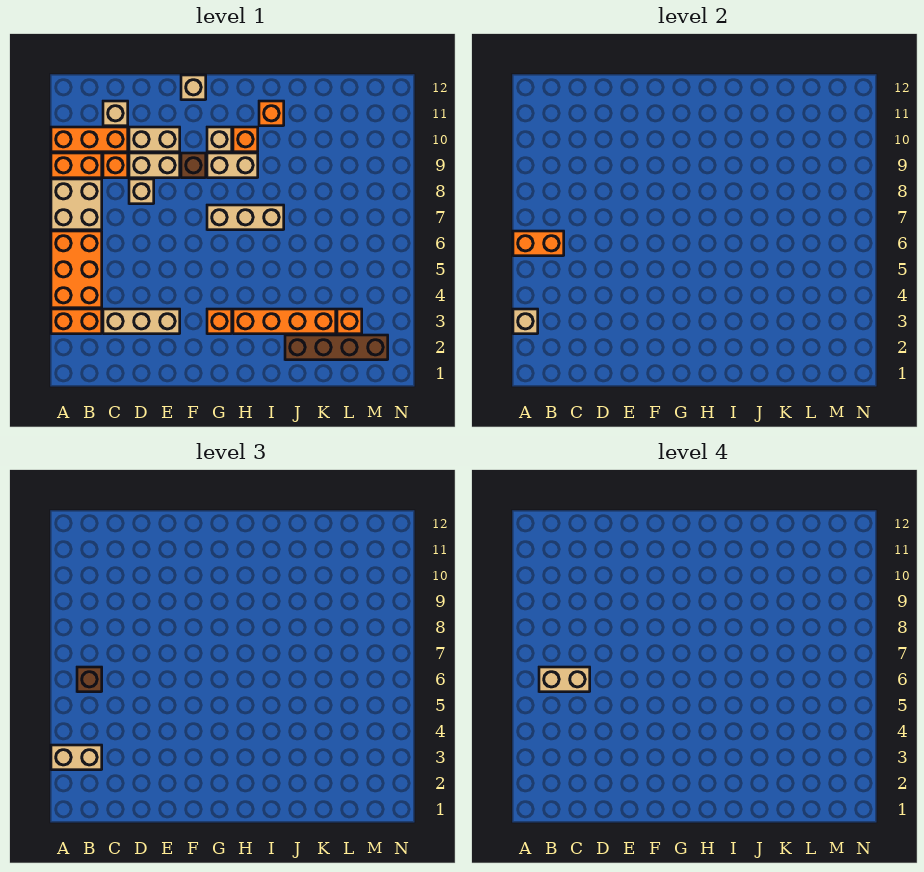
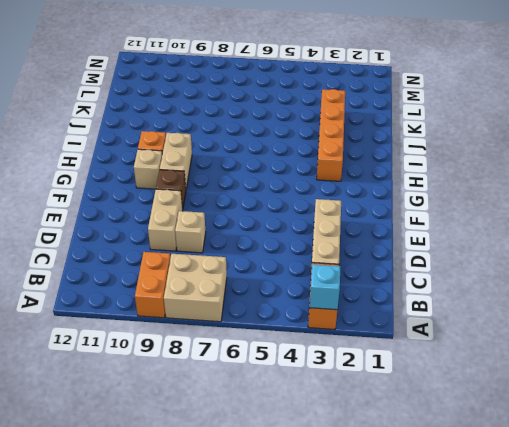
cyan 1x1 brick [309,264,341,310] -> tan 1x1 brick [513,309,538,334]
none -> orange 2x3 brick [51,231,102,308]
none -> orange 1x3 brick [51,127,128,152]
none -> orange 1x1 brick [103,153,128,178]

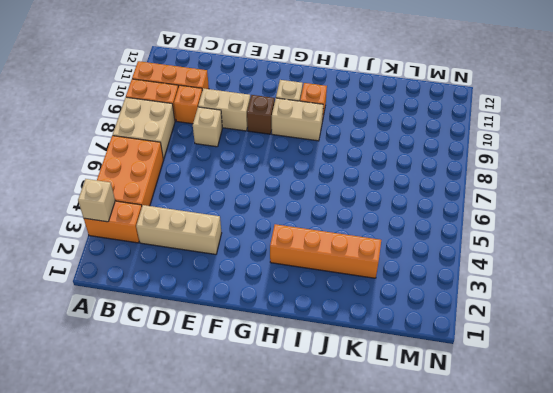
none -> tan 1x1 brick [103,101,128,126]
none -> tan 1x2 brick [129,127,180,152]
none -> tan 1x1 brick [181,75,206,100]

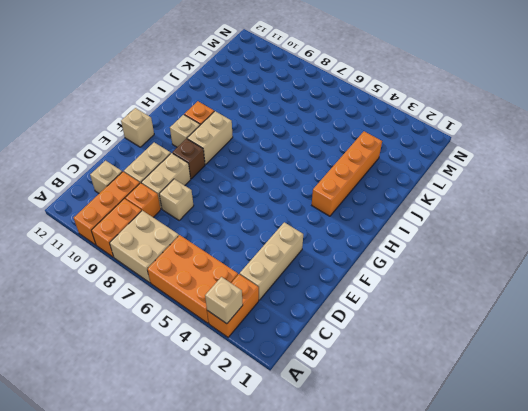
none -> orange 1x1 brick [207,309,232,334]
none -> tan 1x3 brick [207,205,284,230]
none -> orange 1x1 brick [259,101,284,126]

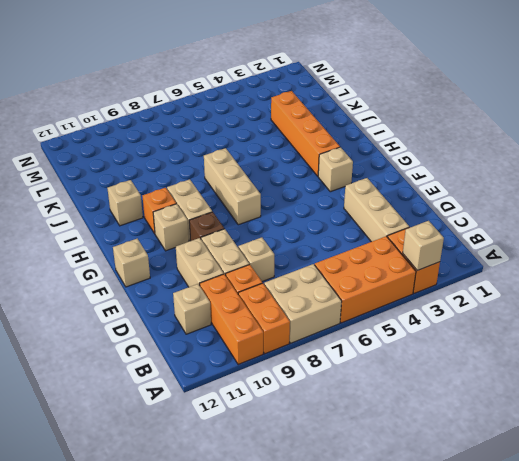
tan 1x1 brick [318,147,353,192] -> orange 1x1 brick [207,309,232,334]
tan 1x1 brick [107,180,143,226] -> orange 1x1 brick [259,101,284,126]
none -> brown 1x4 brick [285,335,388,360]
none -> orange 1x1 brick [337,309,362,334]
none -> orange 1x2 brick [513,231,564,256]

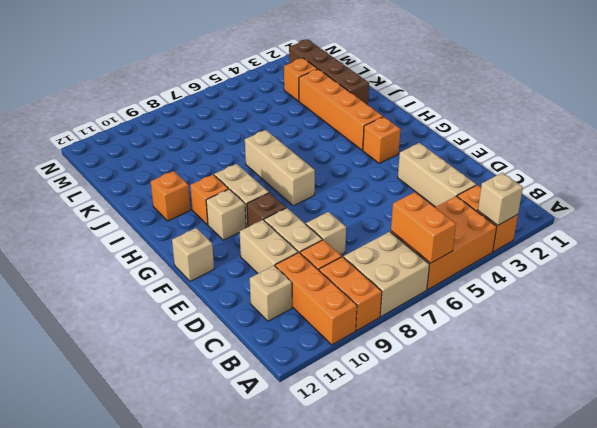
none -> tan 1x2 brick [51,745,102,770]
none -> brown 1x1 brick [77,667,102,692]
none -> tan 1x2 brick [539,667,590,692]

